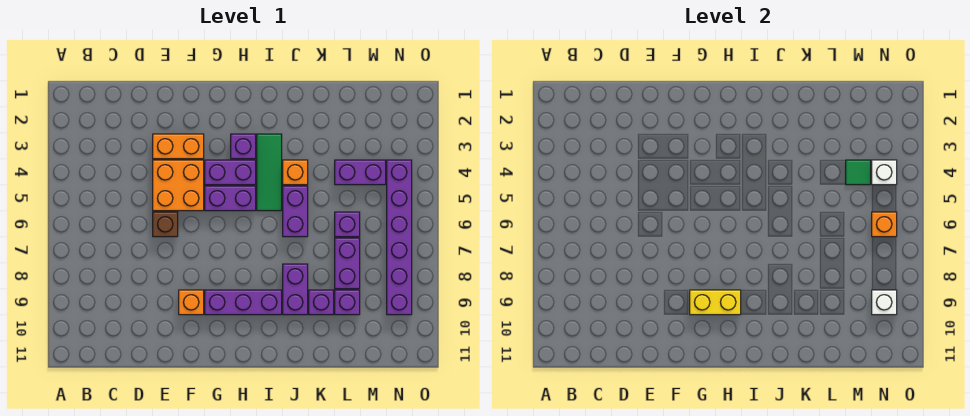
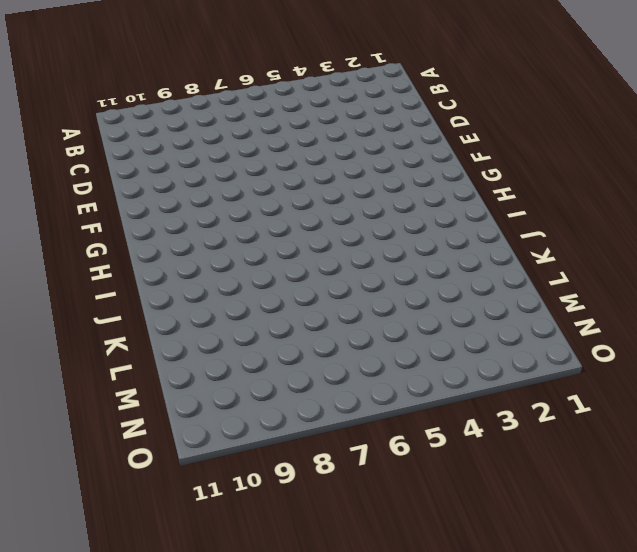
none -> orange 1x2 brick [153,134,204,159]
none -> orange 2x2 brick [153,160,204,211]
none -> brown 1x1 brick [153,212,178,237]

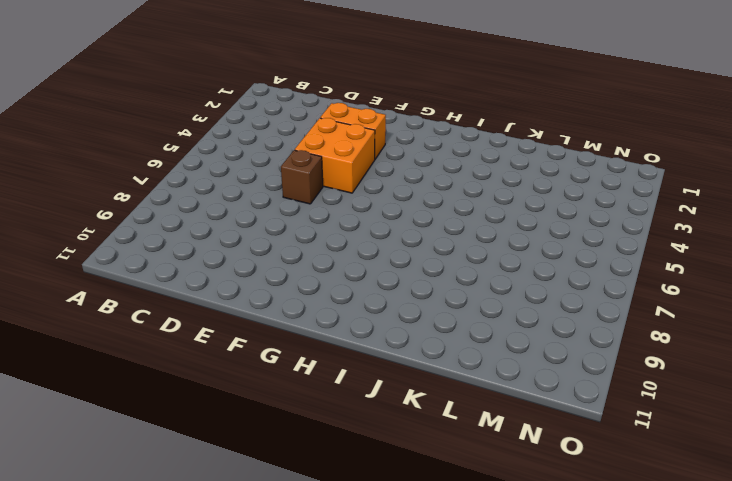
none -> orange 1x1 brick [179,290,204,315]
none -> purple 1x2 brick [205,160,256,185]
none -> purple 1x2 brick [205,186,256,211]

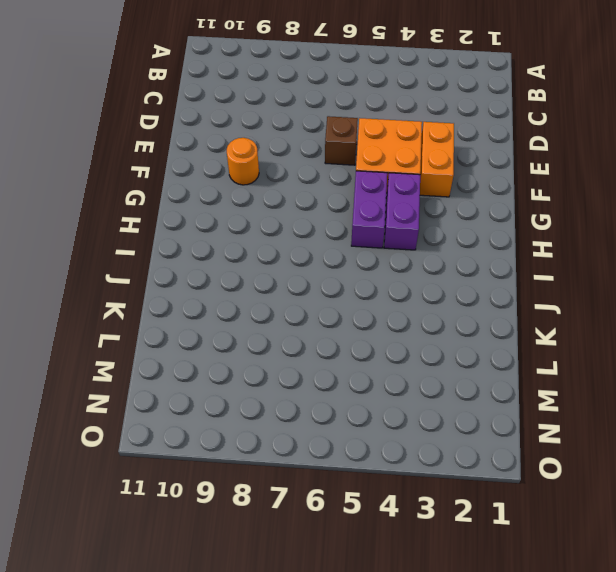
orange 1x1 round brick [227,138,259,185] -> orange 1x1 brick [179,290,204,315]
none -> purple 1x3 brick [205,290,282,315]
none -> purple 1x1 brick [231,134,256,159]
none -> green 1x3 tile [257,134,282,211]

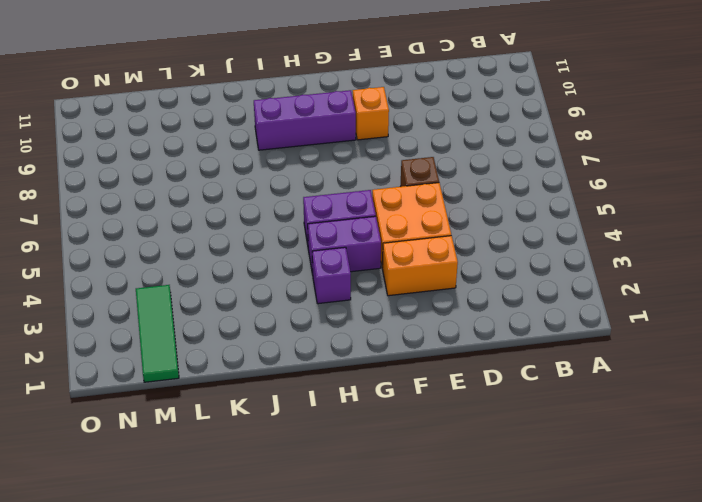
green 1x3 tile [136,285,179,382] -> green 1x3 tile moved to [257,134,282,211]
none -> orange 1x1 brick [283,160,308,185]
none -> purple 1x2 brick [283,186,308,237]
none -> purple 1x2 brick [283,264,308,315]

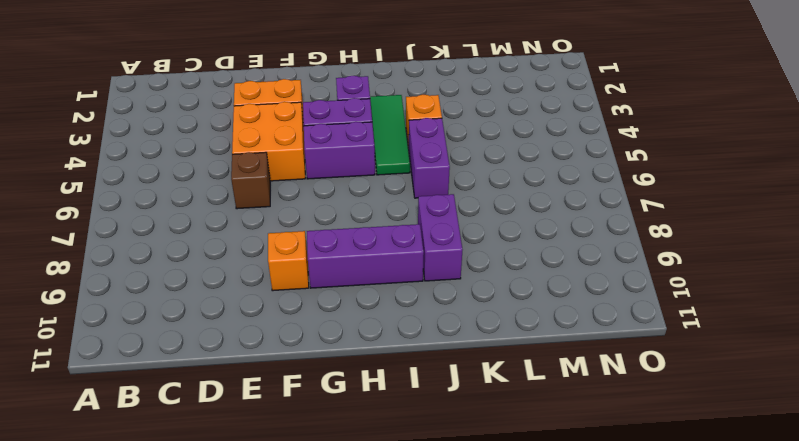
none -> purple 1x1 brick [309,290,334,315]
none -> purple 1x2 brick [335,160,386,185]
none -> purple 1x1 brick [335,212,360,237]

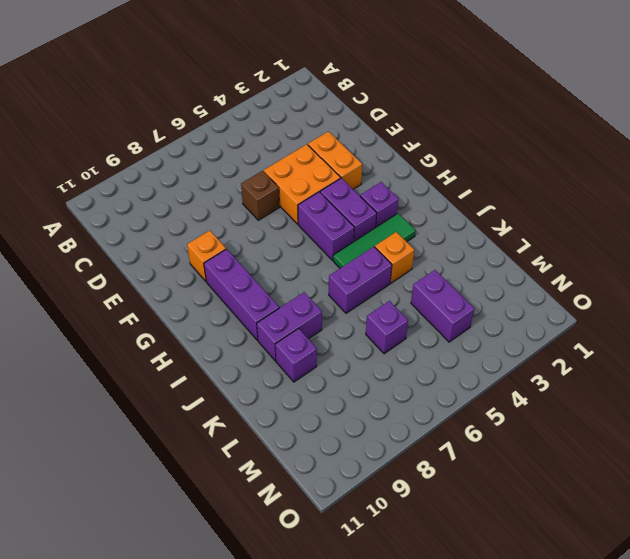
none -> purple 1x2 brick [335,238,360,289]
none -> purple 1x1 brick [335,290,360,315]
none -> purple 1x6 brick [387,160,412,315]

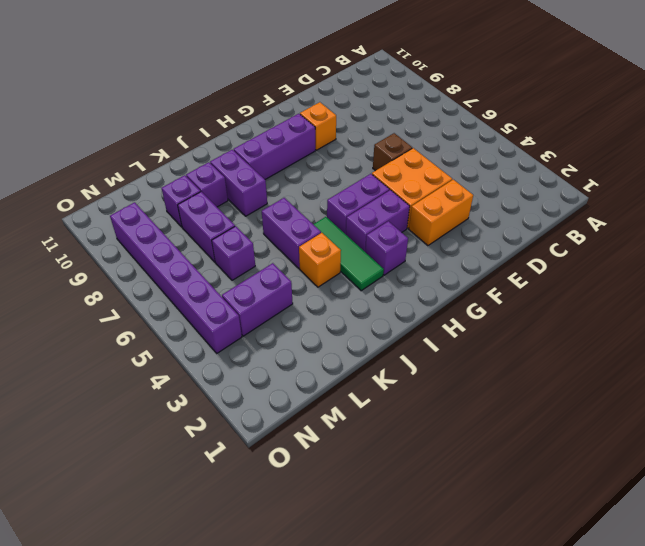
none -> yellow 1x2 brick [690,290,741,315]
none -> green 1x1 tile [846,160,871,185]
none -> white 1x1 brick [872,160,897,185]

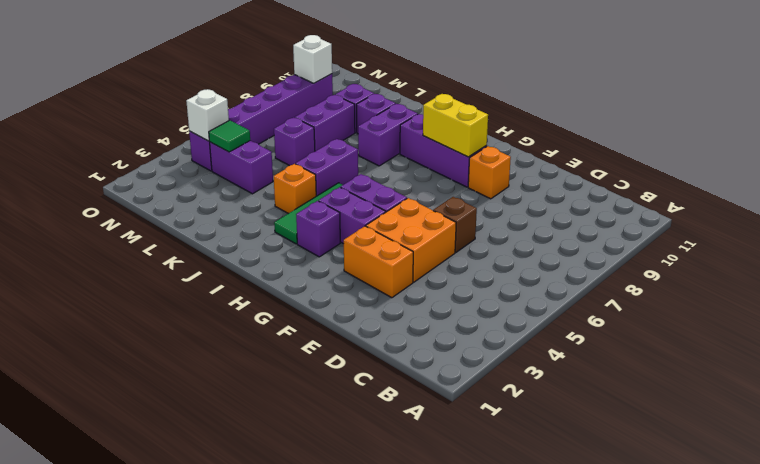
none -> orange 1x1 brick [872,212,897,237]

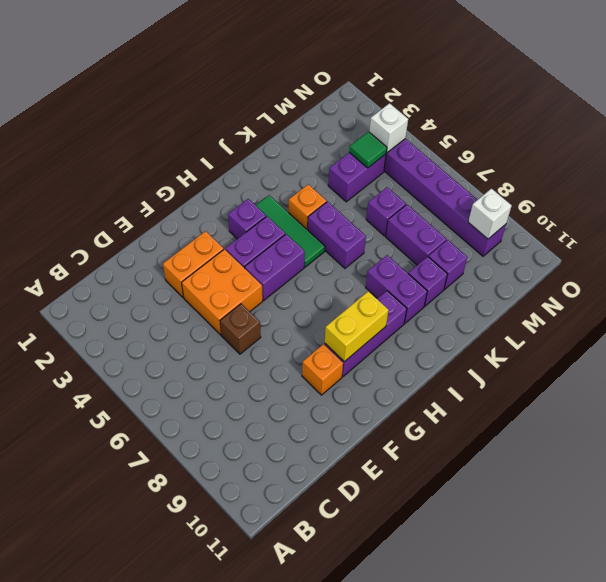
none -> orange 1x1 brick [872,212,897,237]

